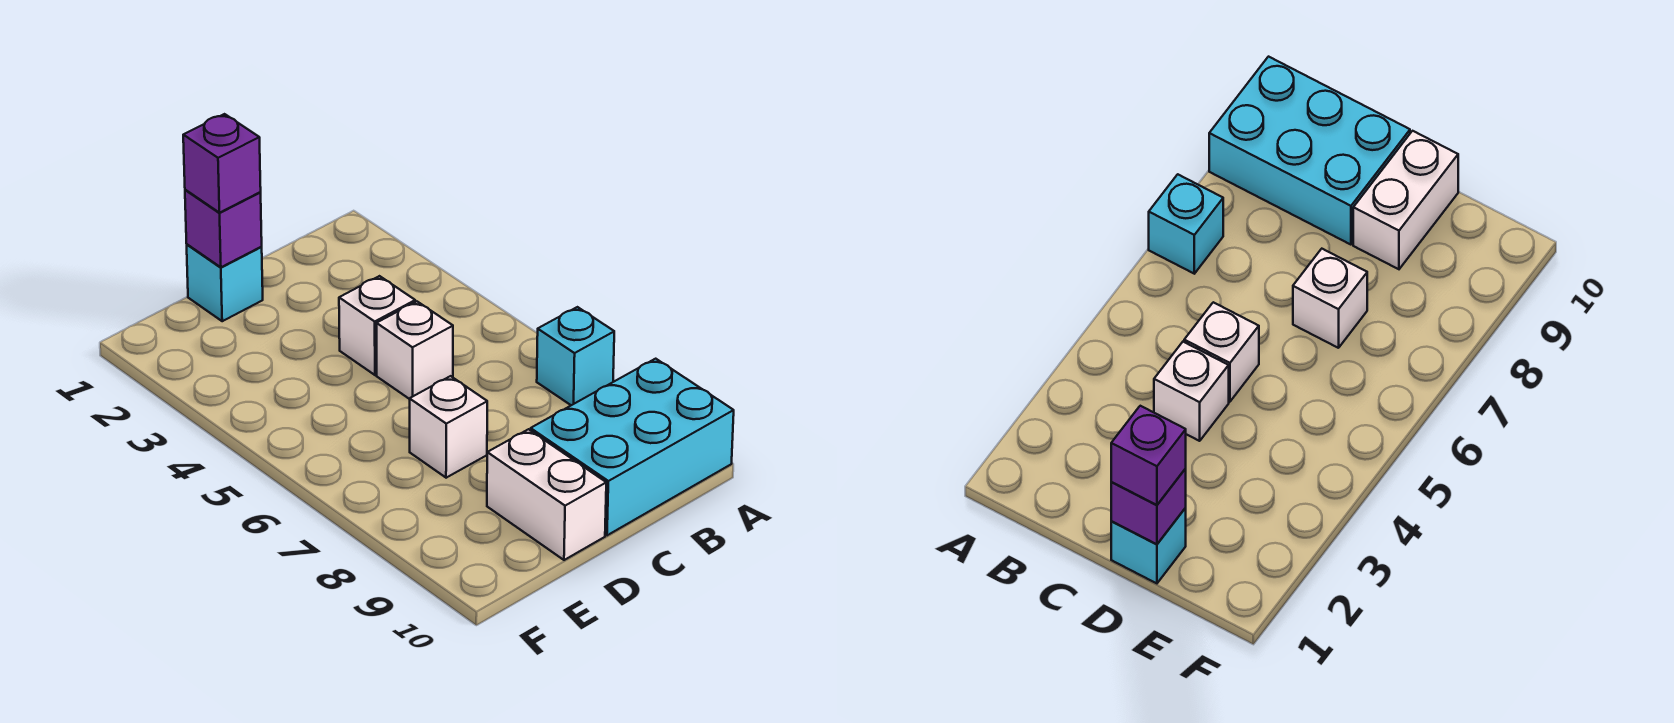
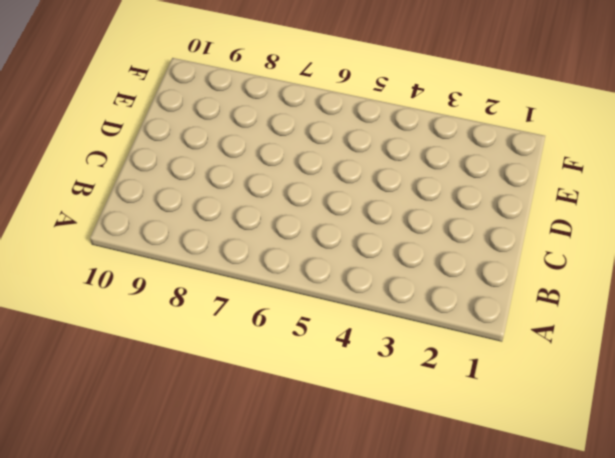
none -> cyan 1x1 brick [537,307,614,405]
none -> cyan 2x3 brick [531,359,734,535]

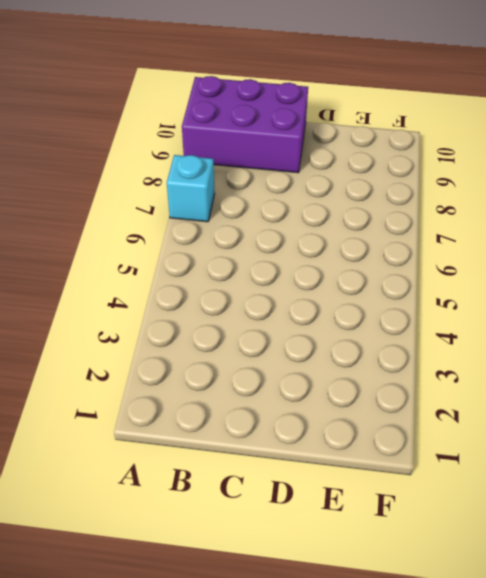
purple 2x3 brick [182,76,308,173] -> cyan 2x3 brick [531,359,734,535]
none -> white 1x1 brick [339,276,415,375]
none -> white 1x1 brick [377,302,453,399]

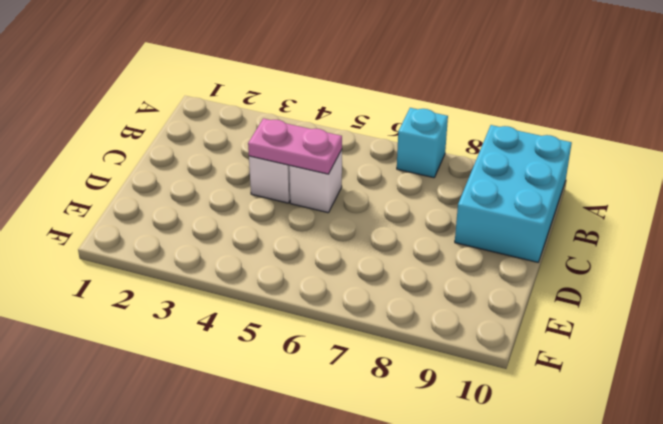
pink 1x2 plate [248,118,342,174] -> none
none -> cyan 1x1 brick [187,245,263,321]
none -> white 1x1 brick [410,376,487,478]

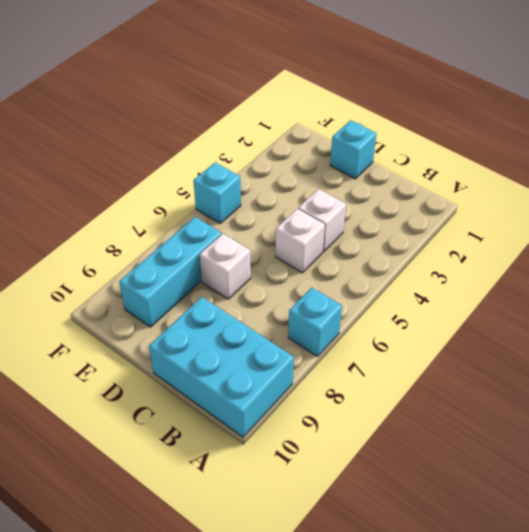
cyan 1x3 brick [119,217,222,327] -> none
cyan 1x1 brick [193,162,241,223] -> none
none -> white 1x2 brick [487,429,606,560]
none -> purple 1x1 brick [185,190,262,267]

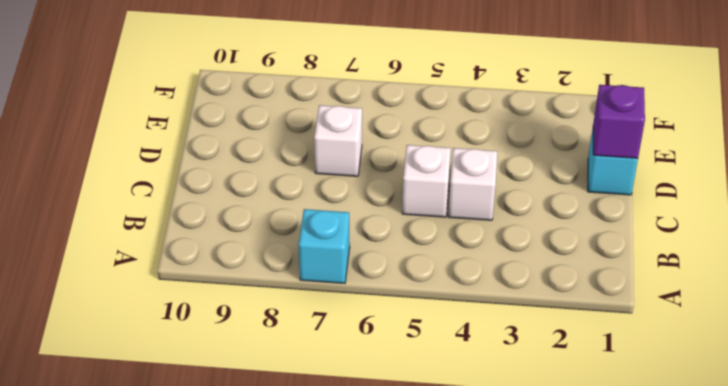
none -> cyan 2x3 brick [531,359,734,535]
none -> white 1x2 brick [487,429,606,560]

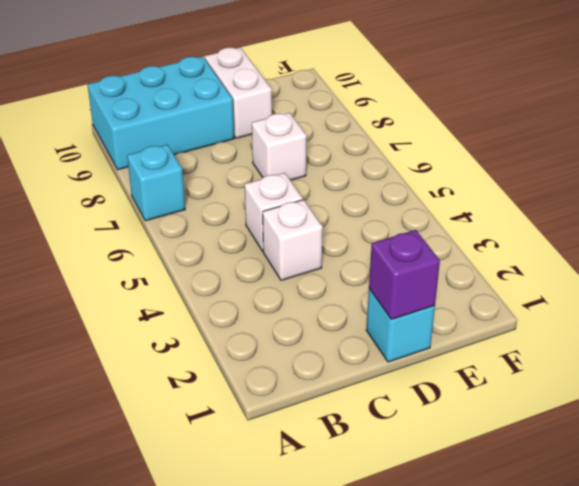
none -> purple 1x1 brick [183,114,261,213]

